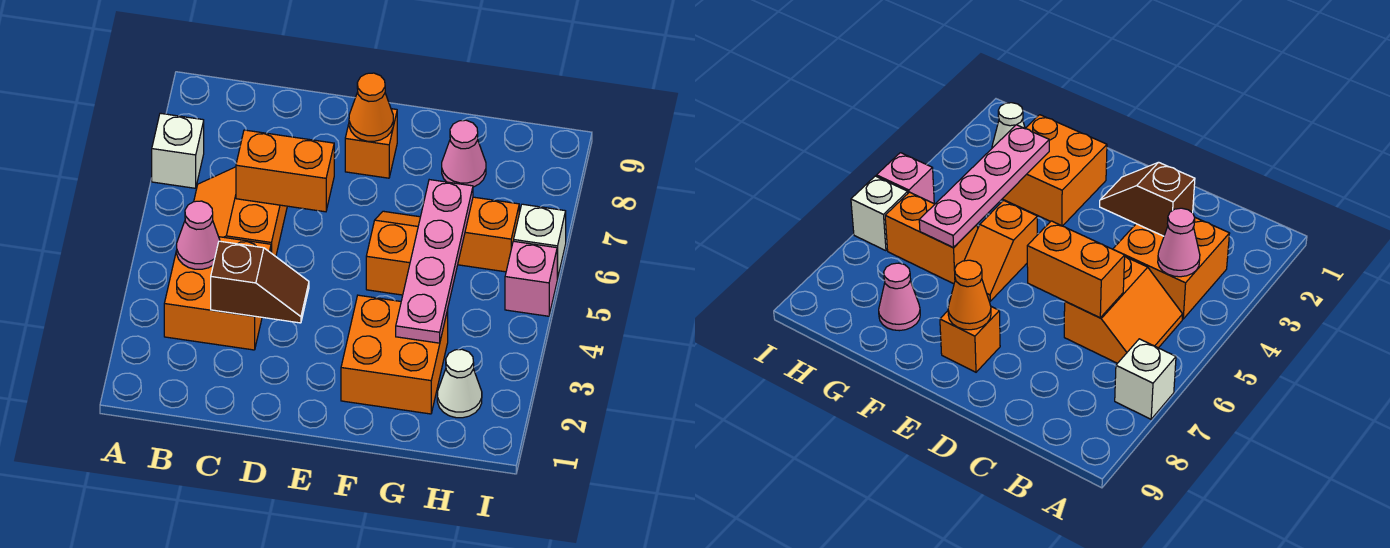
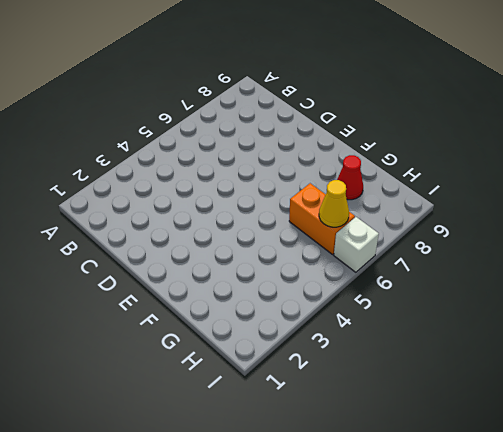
red 1x1 cone [337,155,363,200] -> pink 1x1 cone [442,120,486,187]
yellow 1x1 cone [319,180,349,227] -> none
none -> white 1x1 brick [152,113,204,188]
none -> orange 2x2 brick [164,237,271,350]
none -> orange 2x2 slope [194,167,287,256]

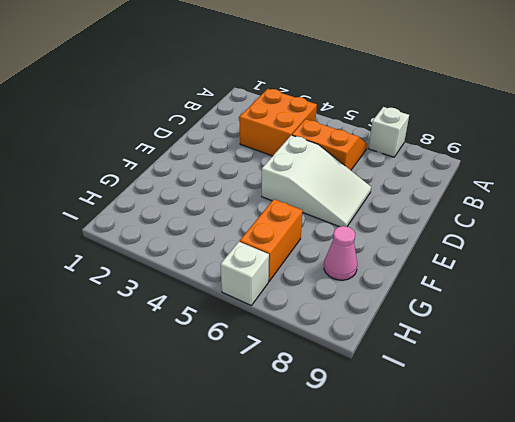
white 2x3 slope [262,135,371,227] -> none
none -> orange 1x1 brick [345,109,397,178]
none -> orange 2x2 brick [341,295,448,414]
none -> orange 1x2 slope [366,211,420,295]

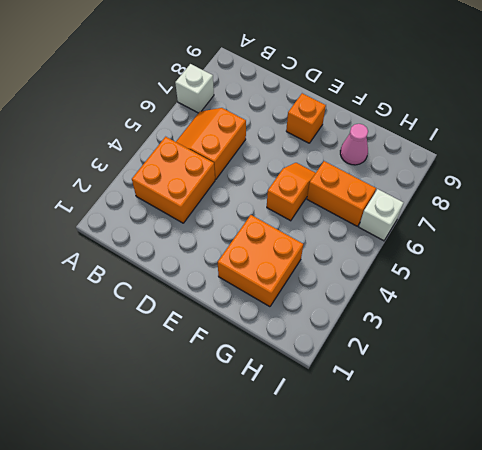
none -> white 1x1 cone [437,349,482,418]
none -> pink 1x1 brick [505,241,557,316]
none -> pink 1x1 cone [177,201,220,269]

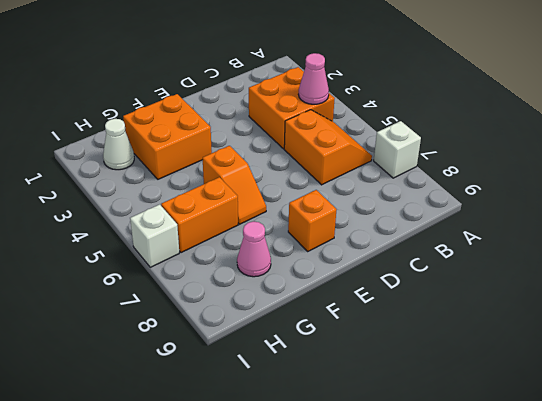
none -> pink 1x1 brick [505,241,557,316]
none -> brown 1x2 slope [211,241,309,323]
none -> orange 1x2 brick [236,130,334,212]

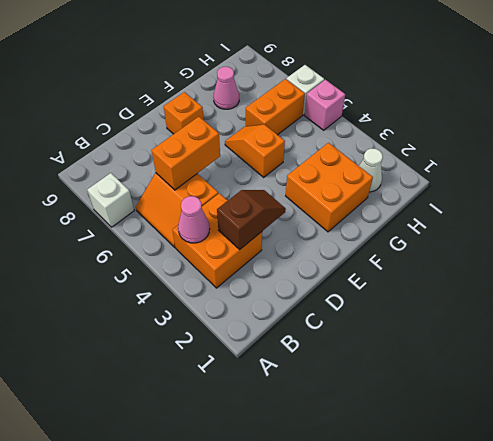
none -> orange 1x1 cone [349,73,393,141]
none -> pink 1x4 plate [396,180,473,343]

